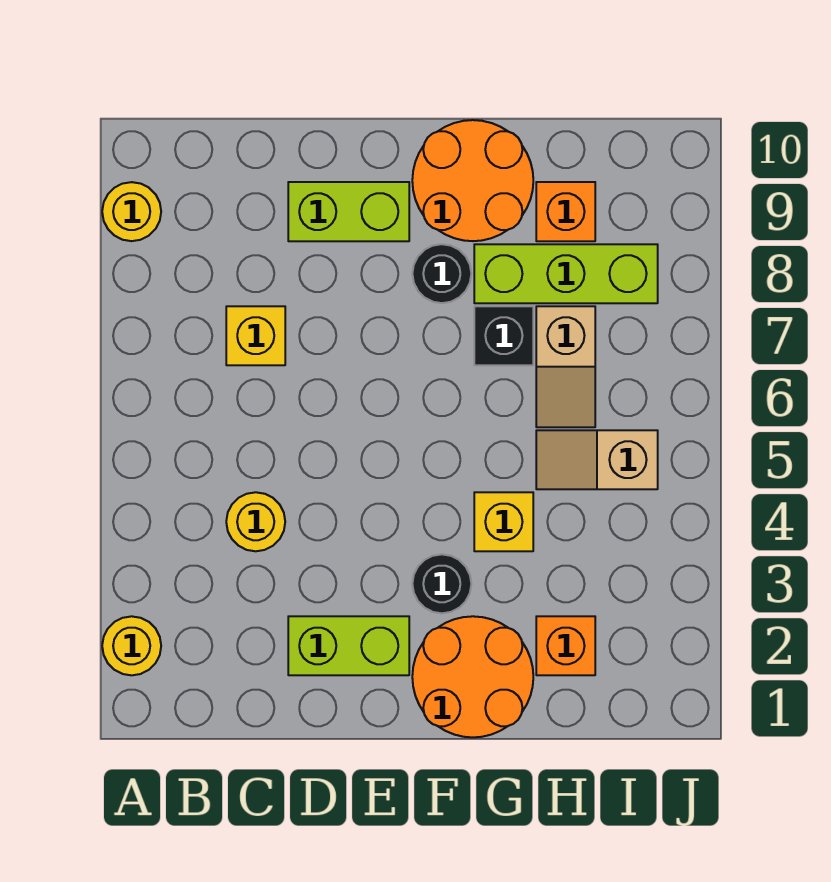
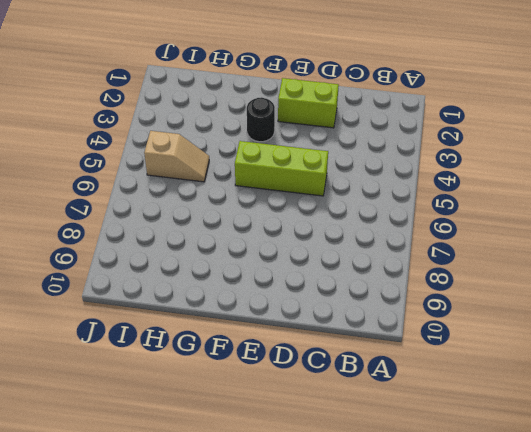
lime 1x3 brick [235,141,328,196] -> lime 1x3 brick moved to [474,244,658,303]
none -> yellow 1x1 round brick [102,616,161,675]
none -> yellow 1x1 round brick [102,182,161,241]
none -> yellow 1x1 round brick [226,492,285,551]

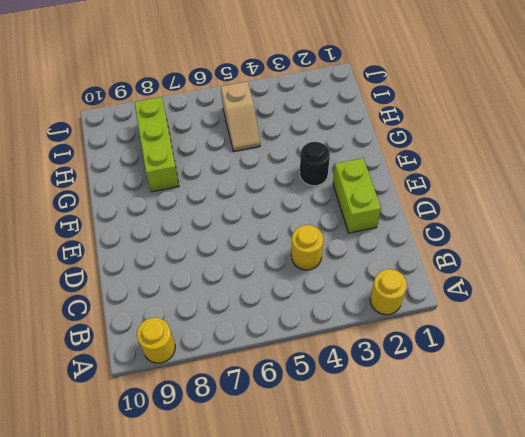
none -> yellow 1x1 brick [226,306,285,365]
none -> lime 1x2 brick [288,182,409,241]
none -> orange 2x2 round brick [412,616,533,737]

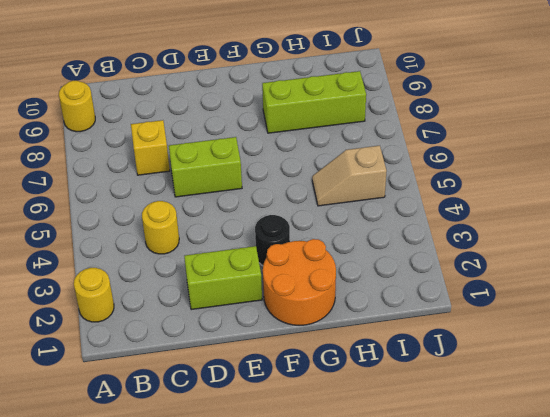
lime 1x2 brick [169,137,242,197] -> lime 1x2 brick moved to [288,182,409,241]
none -> black 1x1 round brick [412,244,471,303]
none -> orange 2x2 round brick [412,120,533,241]
none -> yellow 1x1 brick [474,492,533,551]

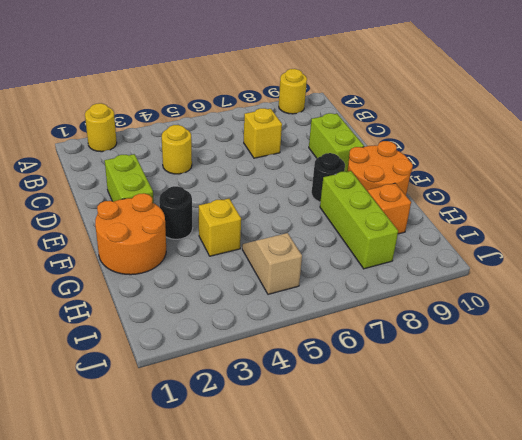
none -> black 1x1 brick [474,306,533,365]
none -> orange 1x1 brick [536,616,595,675]
none -> tan 1x2 slope [536,306,595,427]

